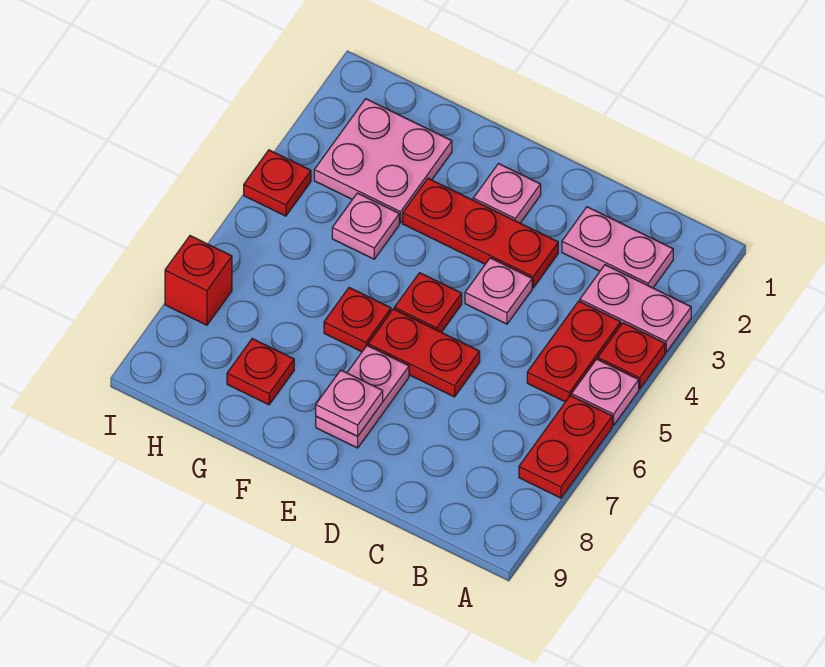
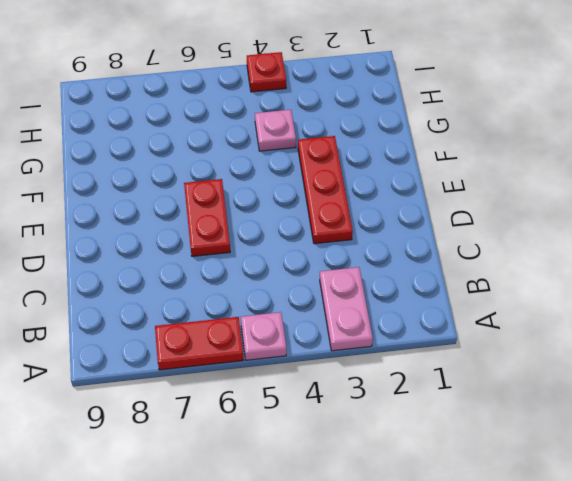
none -> red 1x1 plate [598,323,665,389]
none -> pink 1x2 plate [562,207,673,288]
none -> red 1x2 plate [527,301,621,402]

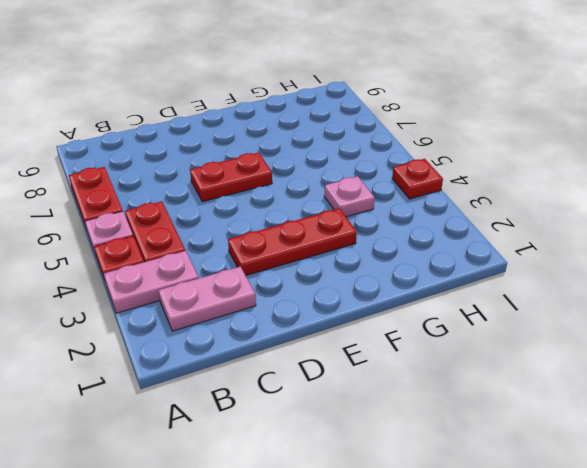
none -> pink 1x1 plate [465,258,532,324]
none -> pink 1x1 plate [473,164,541,223]
none -> red 1x1 plate [394,273,462,332]

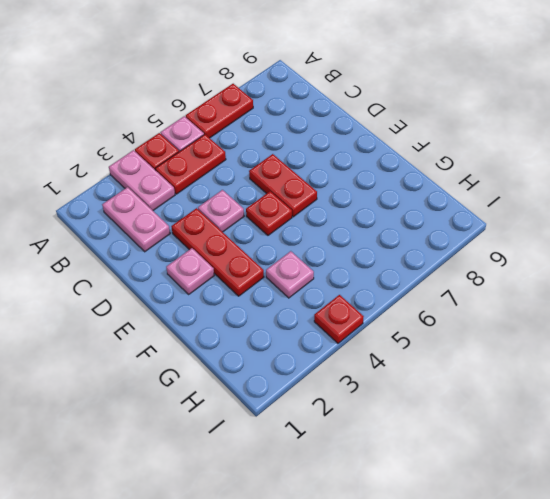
none -> pink 1x2 plate [316,346,409,448]
none -> red 1x1 plate [324,288,391,352]
none -> pink 2x2 plate [314,99,452,223]

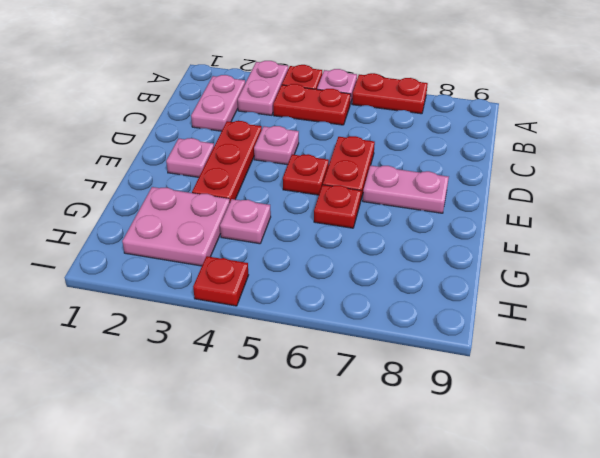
none -> red 1x1 plate [227,339,294,405]
none -> red 1x1 brick [165,236,232,325]
none -> pink 1x1 plate [316,370,383,436]

